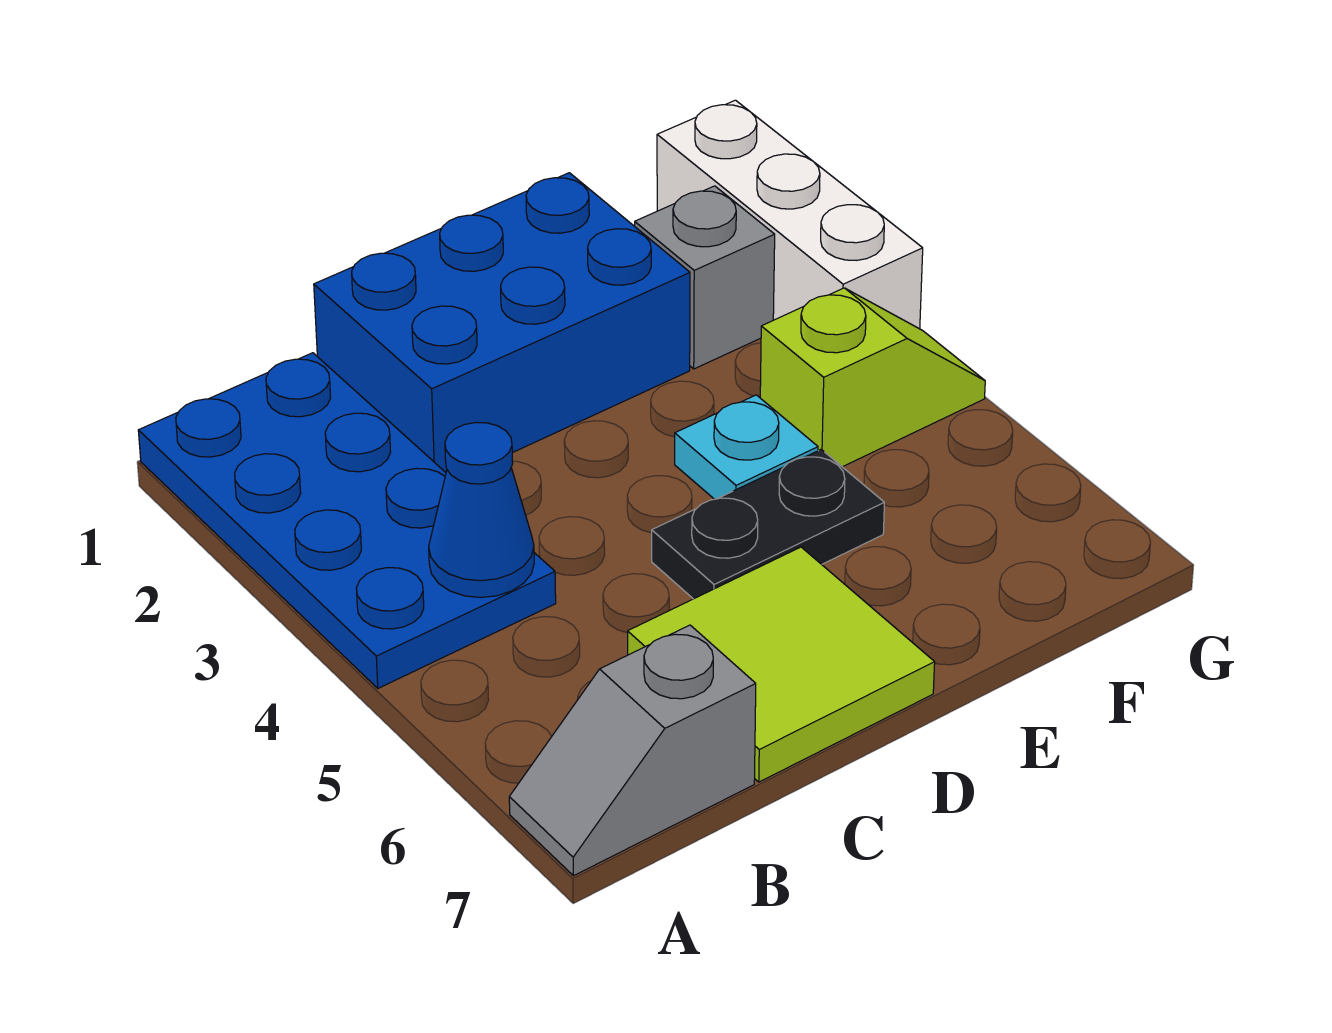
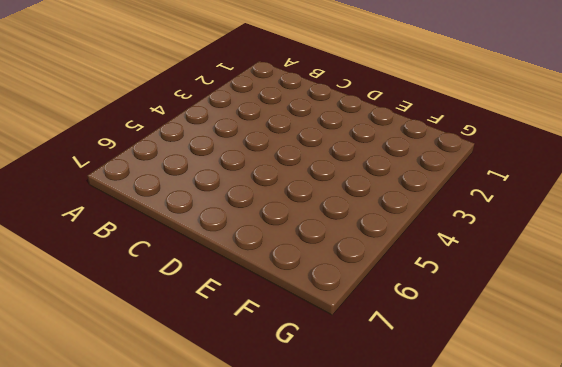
none -> blue 2x4 plate [138,353,556,688]
none -> grey 1x2 slope [509,625,756,876]

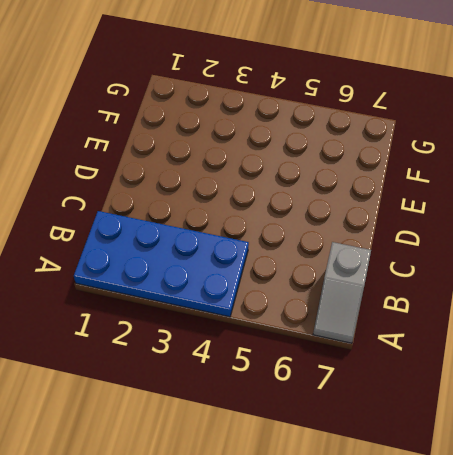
none -> blue 2x3 brick [314,173,690,472]
none -> lime 2x2 tile [628,547,935,782]

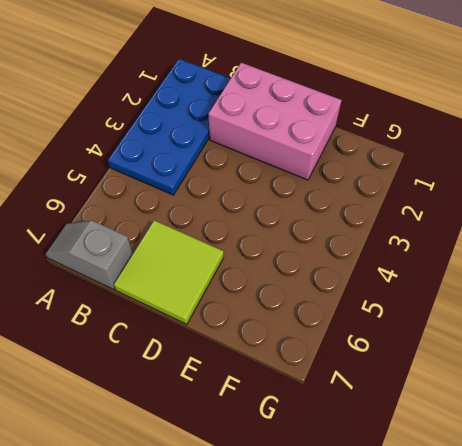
pink 2x3 brick [208,63,341,180] -> blue 2x3 brick [314,173,690,472]
none -> black 1x2 plate [652,449,884,599]
none -> cyan 1x1 plate [675,395,818,499]

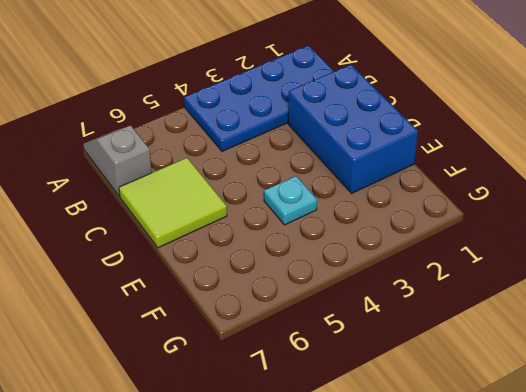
none -> black 1x2 plate [652,449,884,599]
none -> grey 1x1 brick [635,186,775,369]

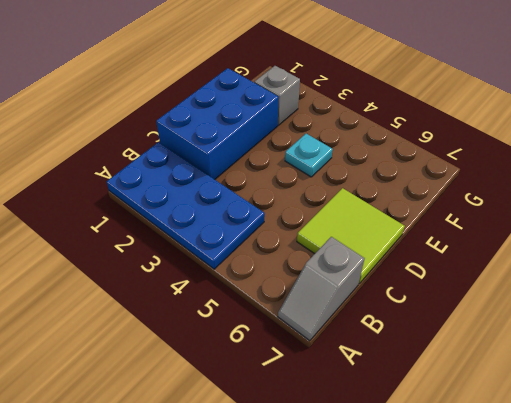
none -> black 1x2 plate [652,449,884,599]
none -> lime 1x2 slope [760,288,985,467]

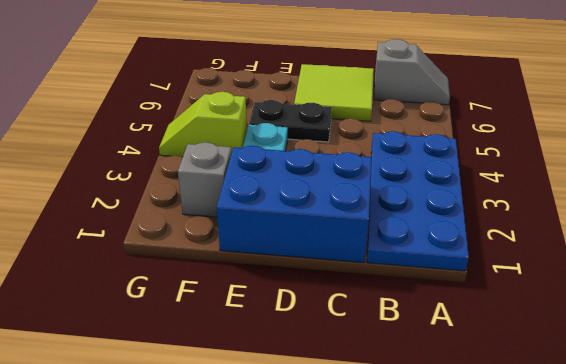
none -> white 1x3 brick [657,100,923,329]
none -> blue 1x1 cone [429,423,534,598]

